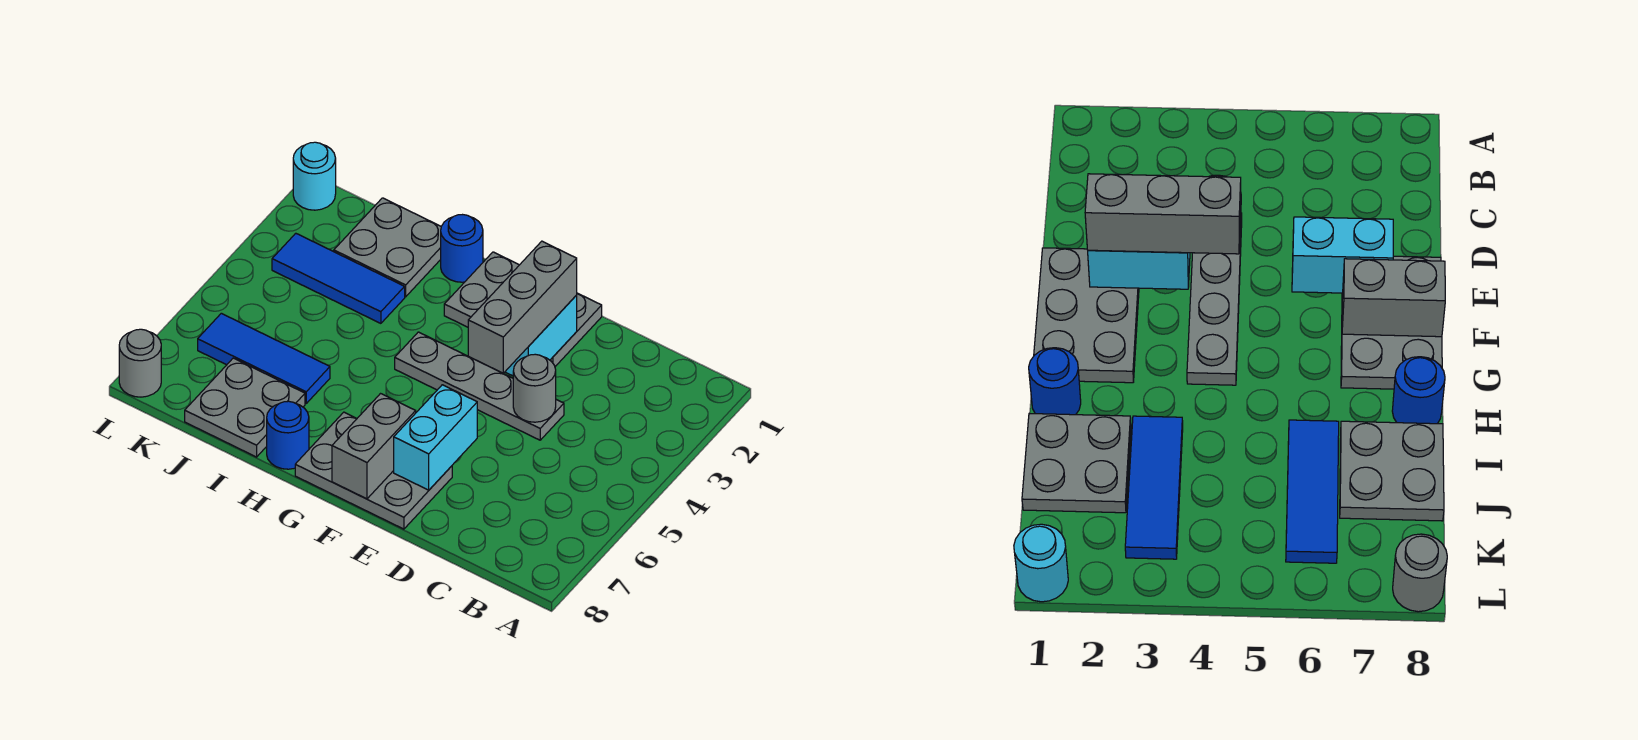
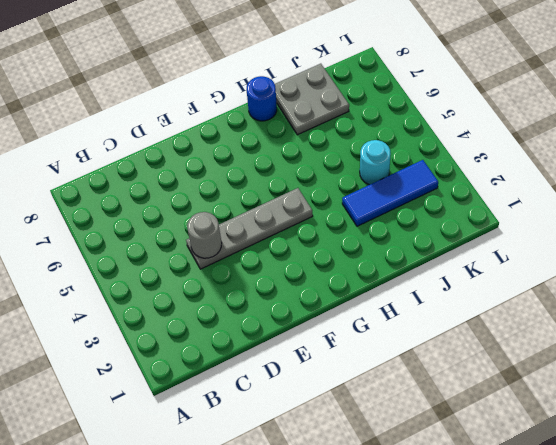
cyan 1x1 round brick [360,140,391,185] -> cyan 1x1 round brick moved to [293,142,336,210]
none -> grey 2x3 plate [444,252,602,367]
none -> grey 2x3 plate [295,412,452,529]
none -> blue 1x1 round brick [441,215,483,282]

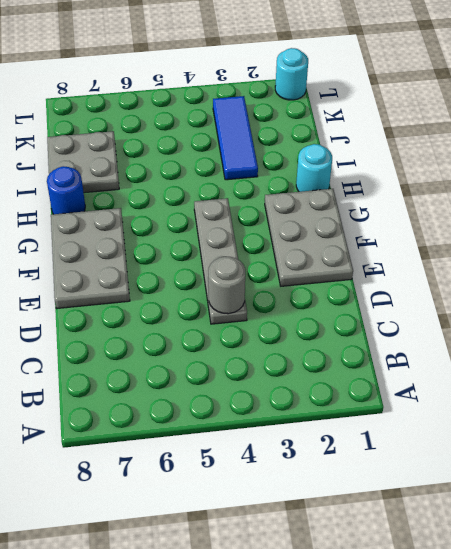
cyan 1x1 round brick [296,144,332,192] -> blue 1x1 round brick [441,215,483,282]
none -> grey 2x2 plate [334,198,441,297]
none -> blue 1x3 tile [198,313,330,403]
none -> grey 1x1 round brick [119,329,161,397]

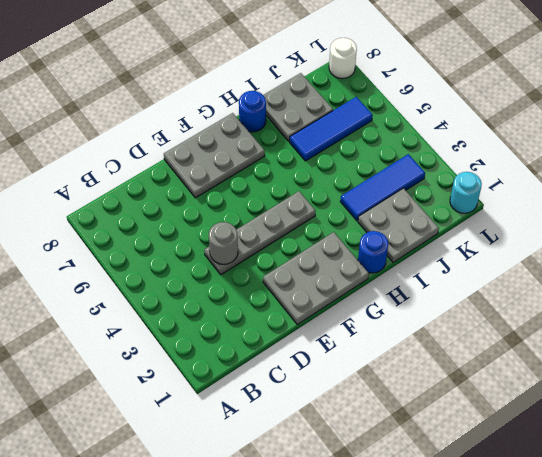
white 1x1 round brick [329,38,357,79] -> grey 1x1 round brick [119,329,161,397]
none -> cyan 1x2 brick [505,295,577,376]
none -> cyan 1x2 brick [394,385,477,490]
none -> grey 1x2 brick [332,394,416,499]

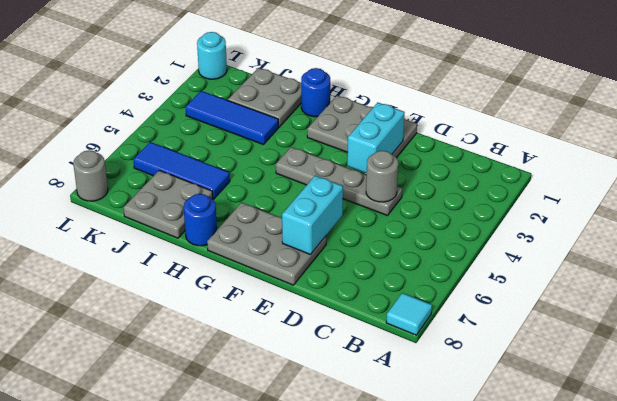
cyan 1x1 tile [386,293,432,335] -> none
none -> grey 1x2 brick [332,394,416,499]
none -> grey 1x3 brick [468,241,577,373]

